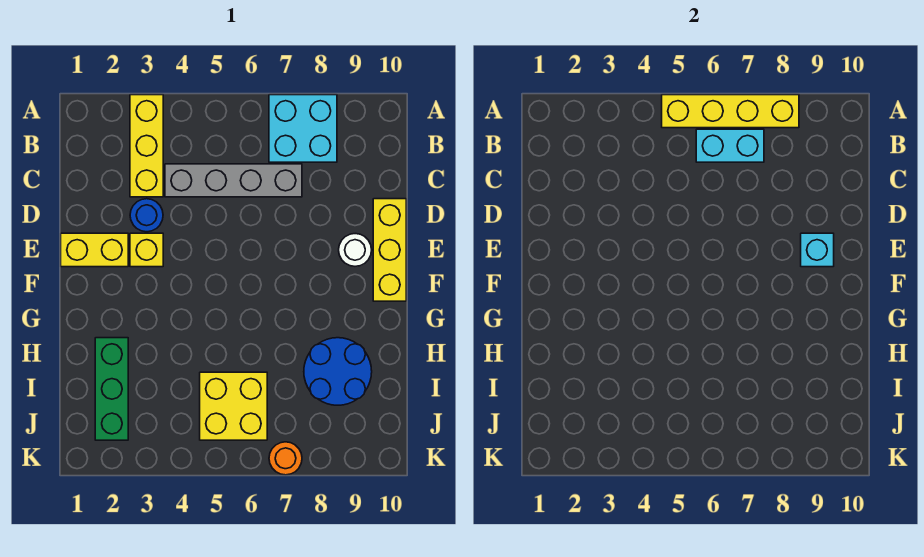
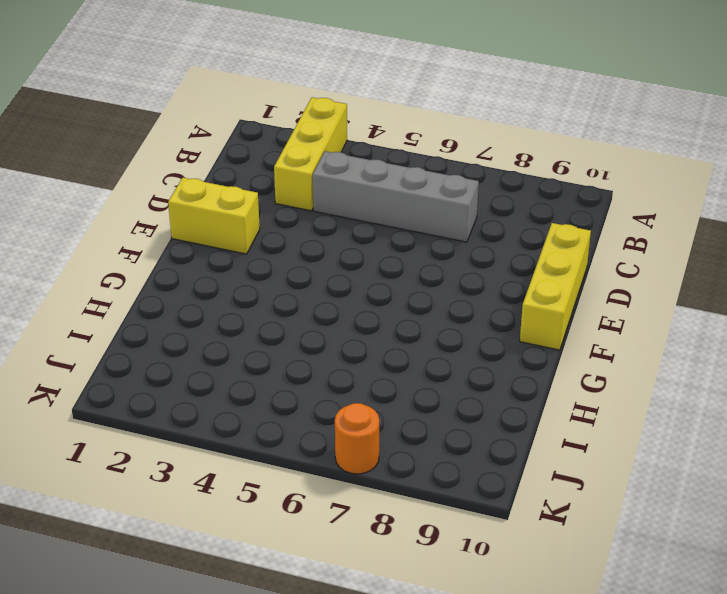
none -> cyan 2x2 brick [269,95,337,162]
none -> blue 1x1 round brick [130,199,163,232]
none -> yellow 1x1 brick [130,233,163,267]

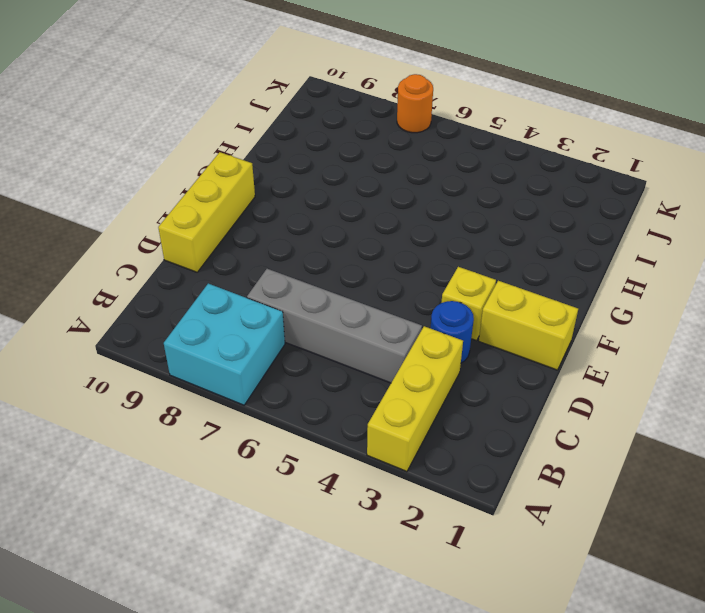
none -> white 1x1 round brick [339,234,372,266]
none -> green 1x3 brick [95,338,128,440]
none -> blue 2x2 round brick [304,338,372,405]

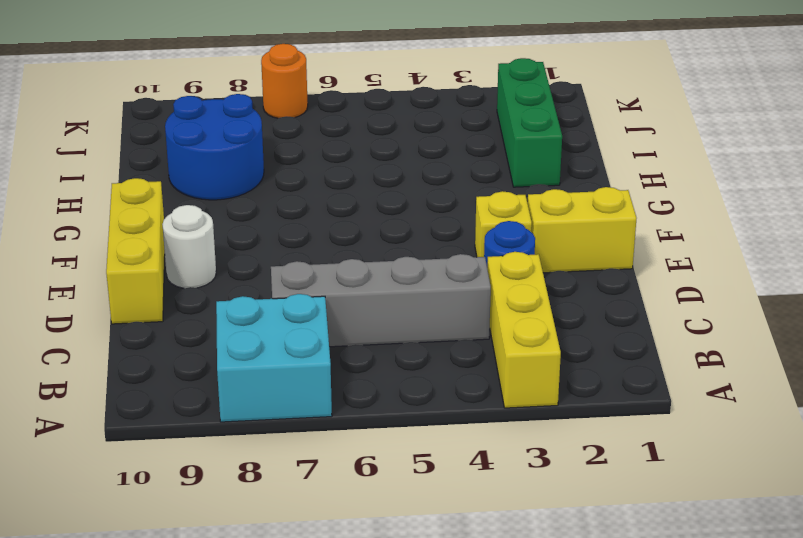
none -> yellow 2x2 brick [200,372,267,440]
none -> yellow 1x4 brick [662,95,799,128]
none -> cyan 1x2 brick [696,129,764,162]

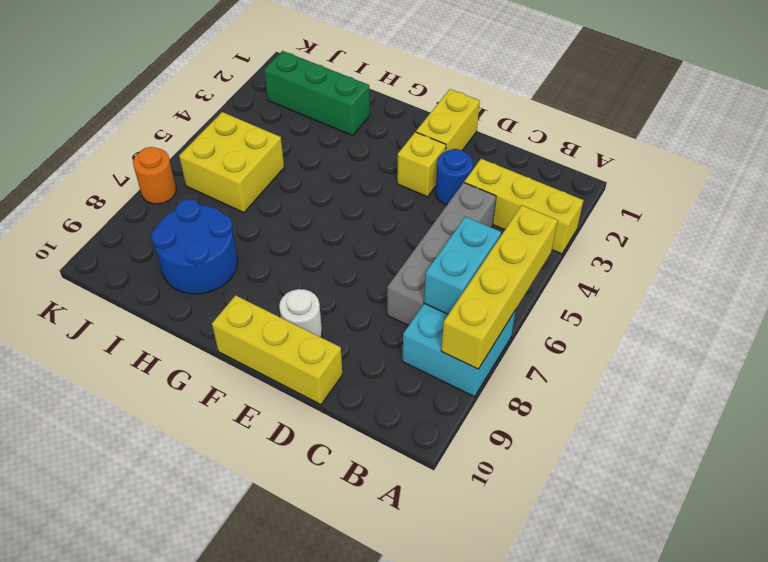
none -> cyan 1x1 brick [801,233,834,267]

